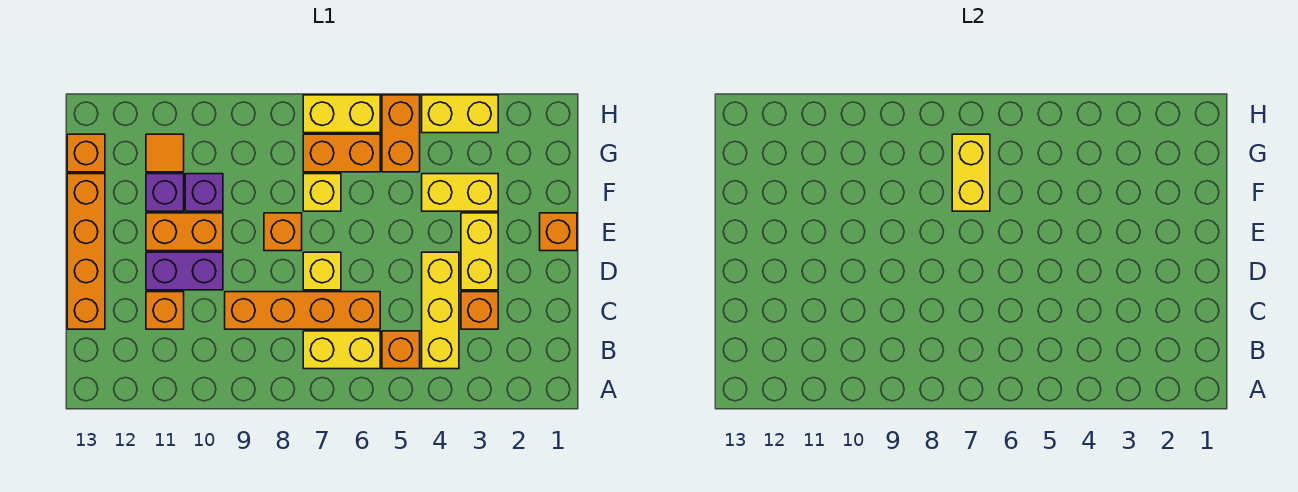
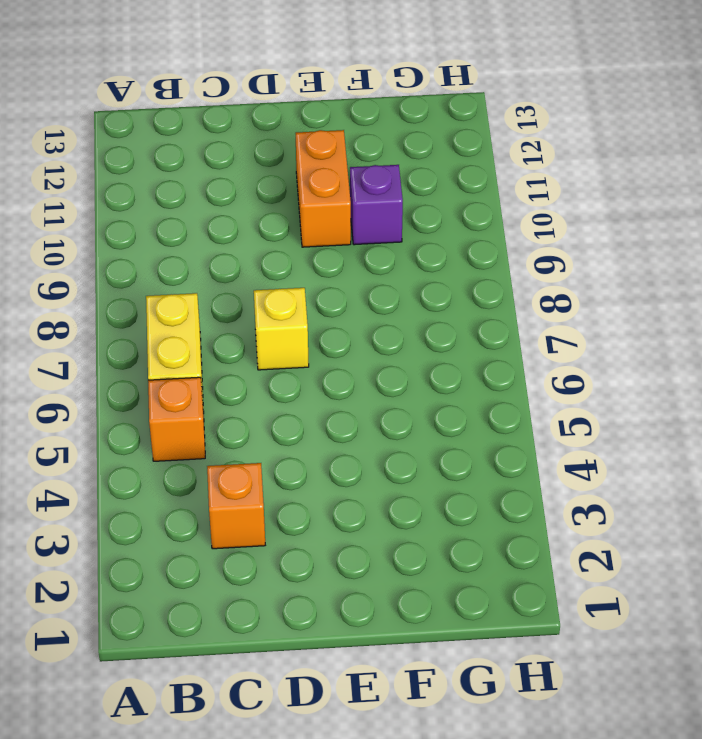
none -> yellow 1x3 brick [422,252,459,369]
none -> orange 1x4 brick [225,292,380,329]
none -> orange 1x1 brick [146,292,184,329]

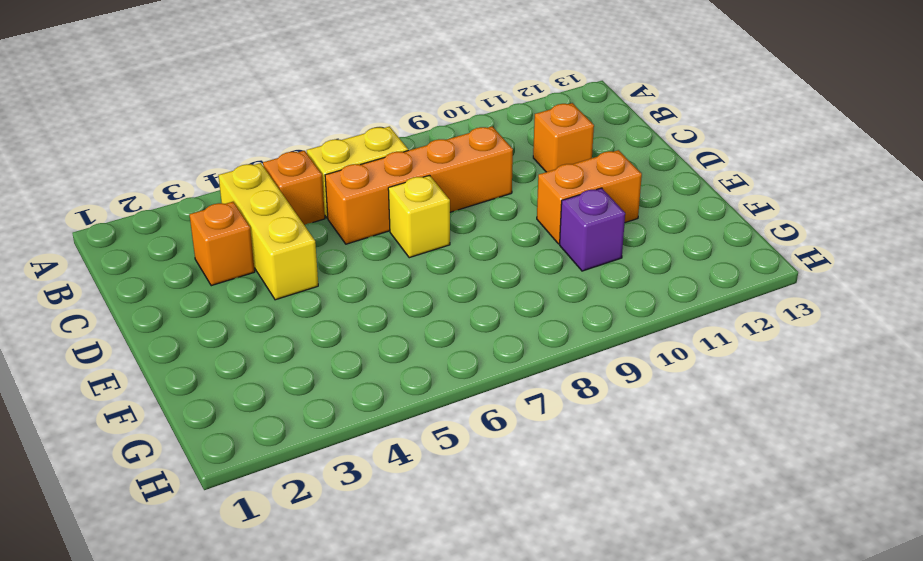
none -> orange 1x4 brick [67,174,105,329]
none -> yellow 1x2 brick [461,213,498,290]
none -> purple 1x2 brick [146,252,223,290]

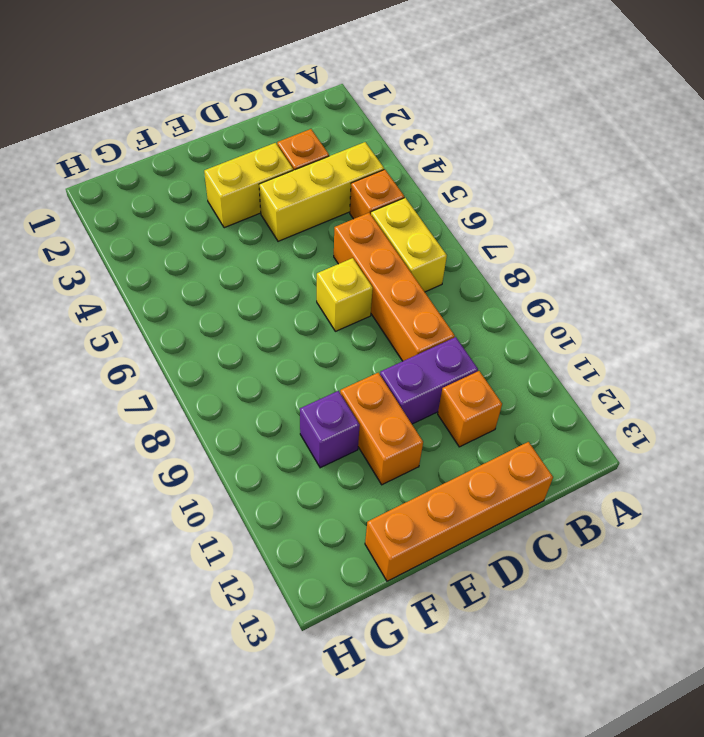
purple 1x2 brick [380,337,478,424] -> purple 1x2 brick turned to [146,252,223,290]
none -> orange 1x1 brick [540,213,577,251]
none -> orange 1x1 brick [264,213,302,251]
none -> yellow 1x2 brick [422,174,498,211]

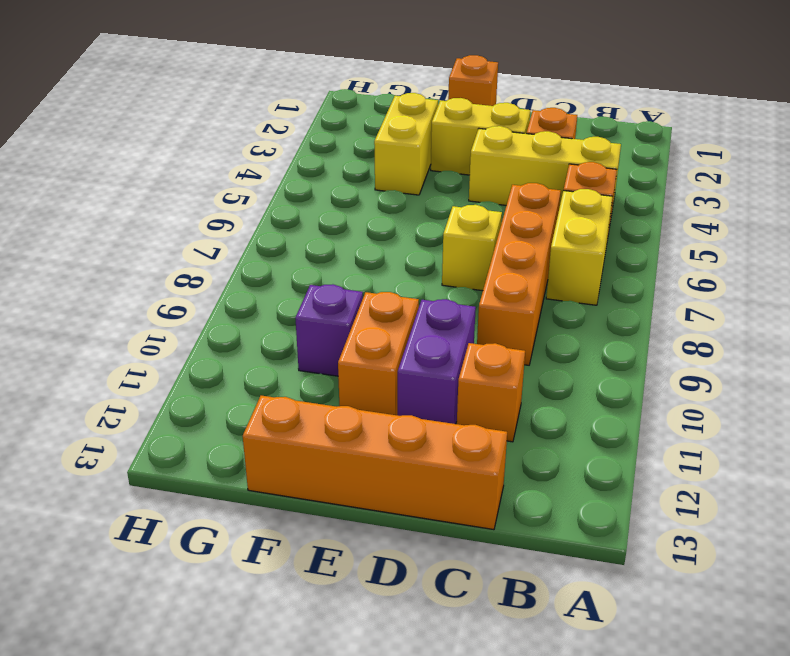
none -> orange 1x1 brick [264,213,302,251]
none -> yellow 1x1 brick [303,174,341,211]
none -> purple 1x1 brick [146,174,184,211]

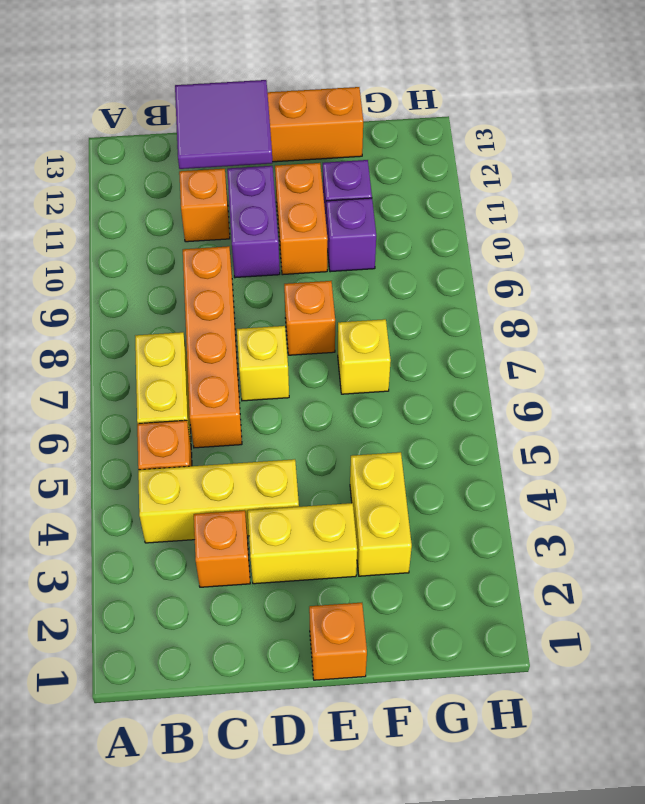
purple 2x2 tile [175,80,272,169] -> none
none -> orange 1x2 brick [382,95,420,172]
none -> orange 1x2 brick [303,134,380,172]
none -> orange 1x1 tile [146,134,184,172]

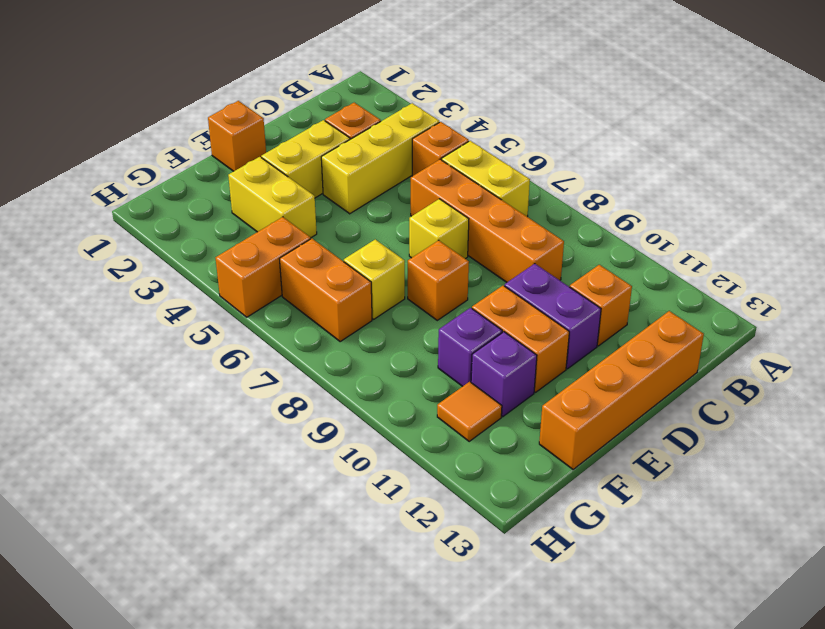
none -> orange 1x1 brick [67,134,105,172]
none -> yellow 1x2 brick [422,95,498,133]
none -> yellow 1x2 brick [303,95,380,133]

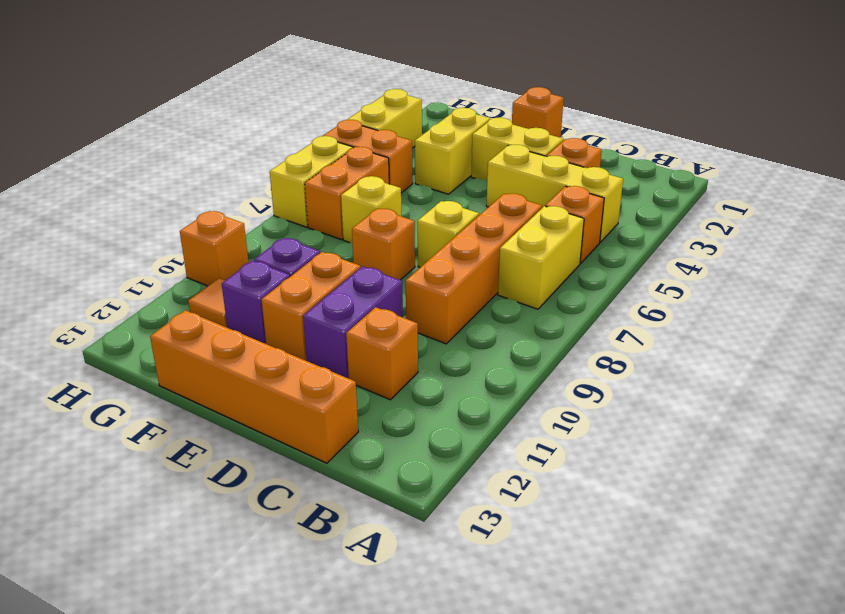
orange 1x1 brick [180,211,249,286] -> orange 1x1 brick moved to [67,134,105,172]
none -> yellow 1x2 brick [952,134,990,211]

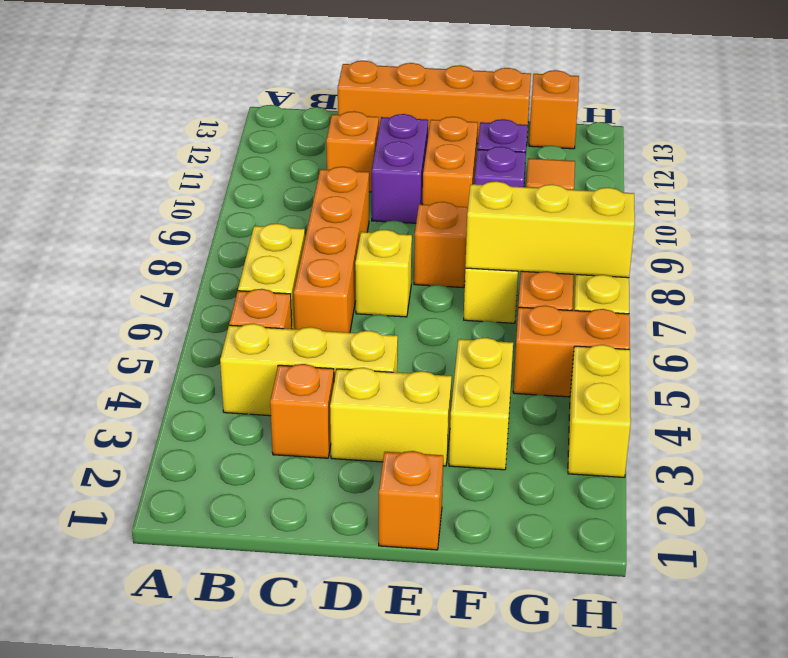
yellow 1x3 brick [465,181,635,278] -> yellow 1x2 brick [952,134,990,211]

